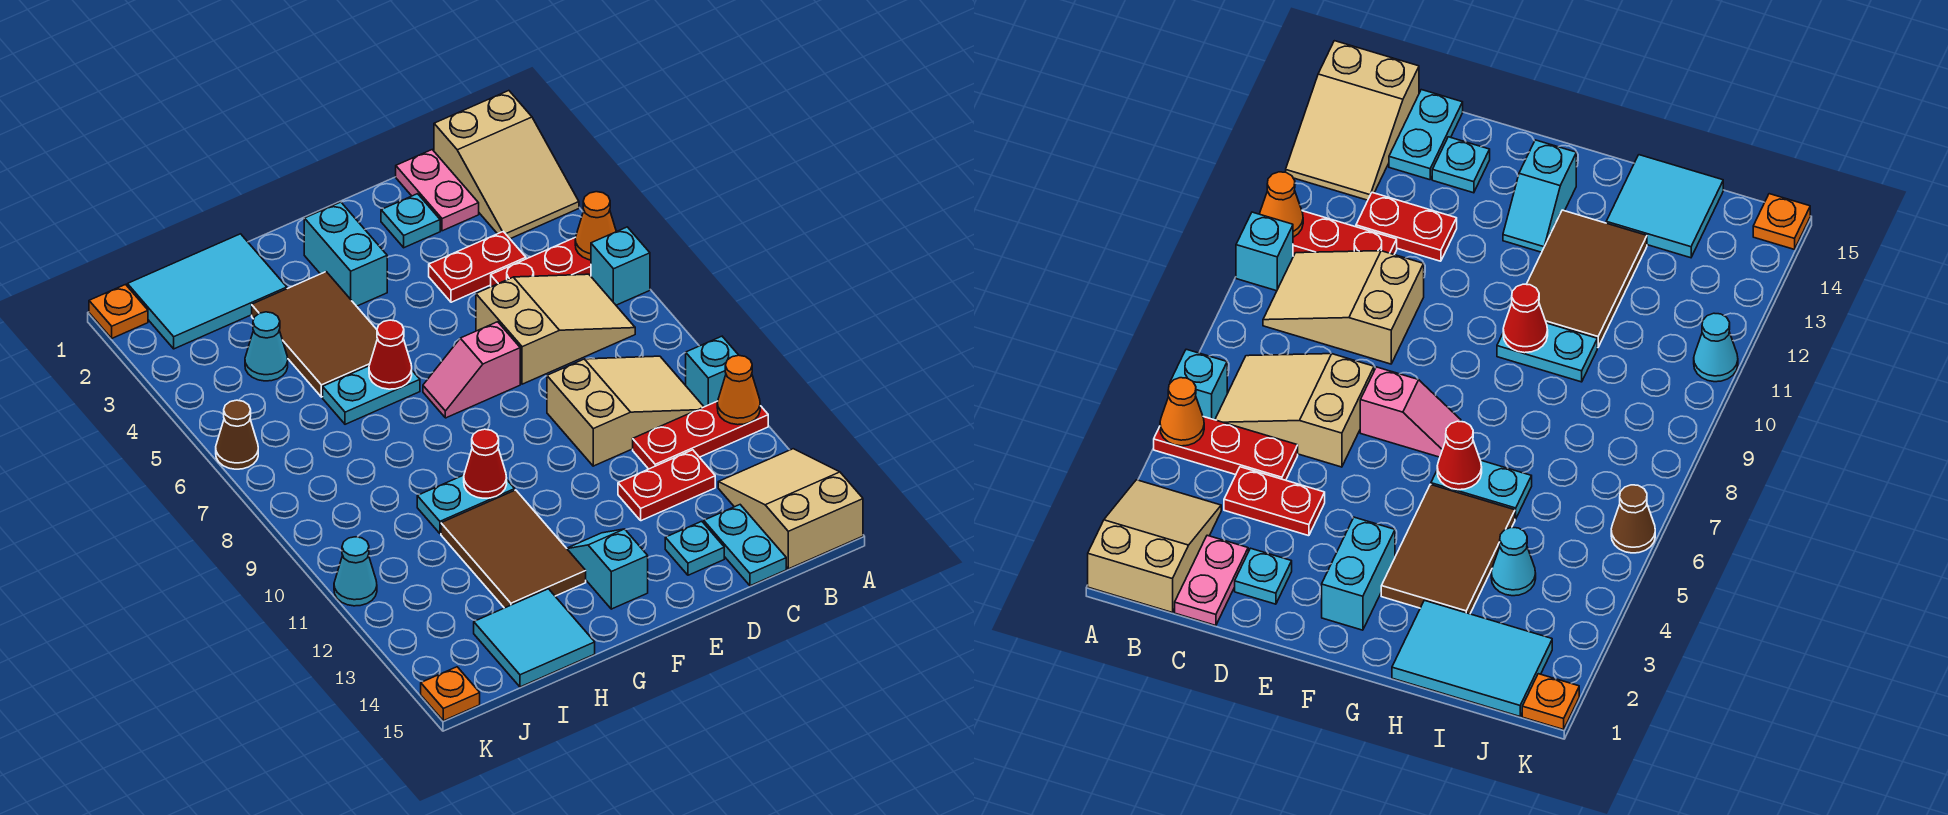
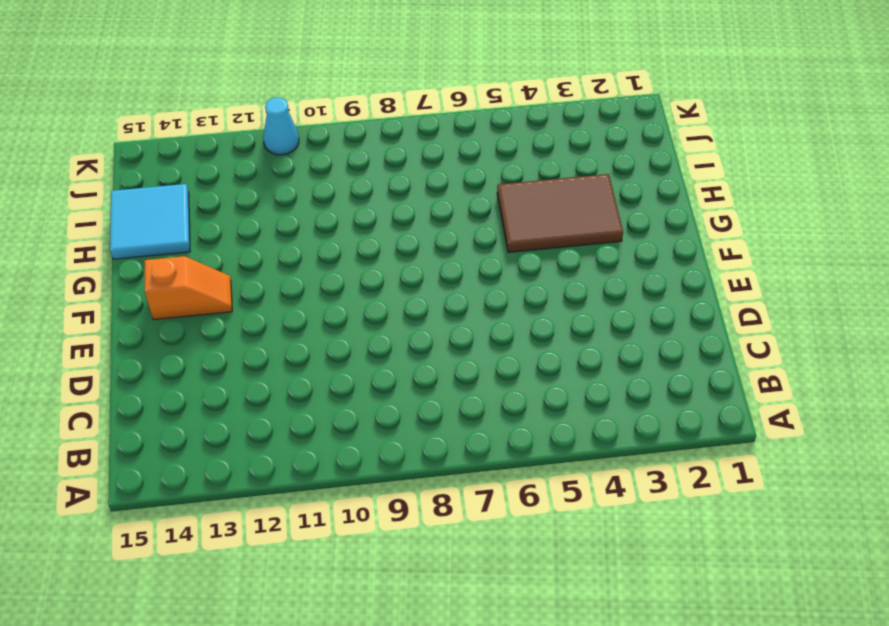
orange 1x2 slope [145,256,232,320] -> cyan 1x2 slope [567,529,648,609]
none -> tan 2x3 slope [434,91,579,239]
none -> red 1x3 plate [491,238,591,287]
none -> cyan 1x1 brick [591,227,650,305]
none -> cyan 1x1 brick [686,336,738,407]

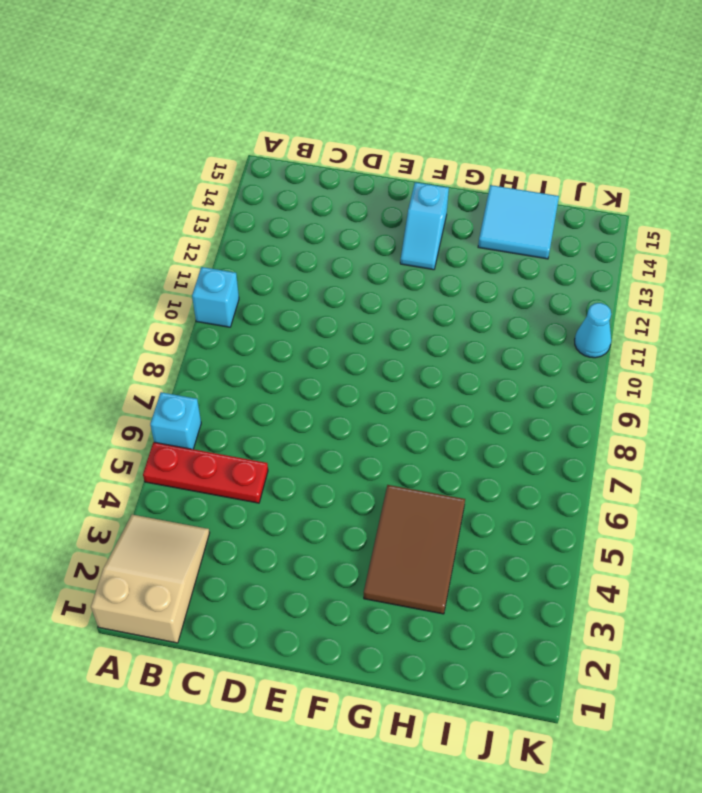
none -> red 1x3 plate [633,401,768,469]
none -> tan 2x3 slope [718,449,863,569]
none -> tan 2x3 slope [476,274,635,384]
none -> tan 2x3 slope [547,356,704,466]

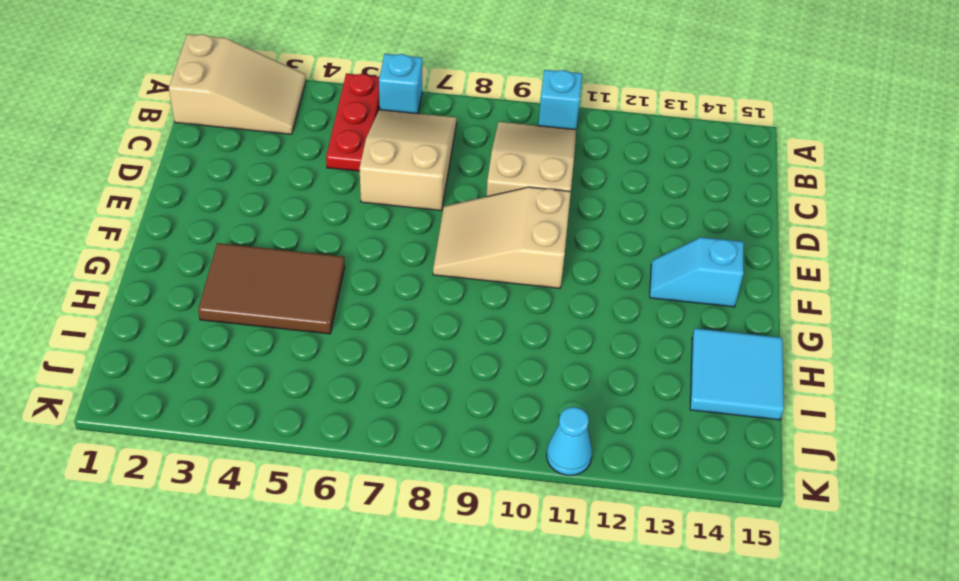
tan 2x3 slope [433,187,571,288] -> tan 2x3 slope moved to [718,449,863,569]
none -> red 1x3 plate [633,401,768,469]
none -> pink 1x2 plate [396,150,479,231]
none -> red 1x2 plate [429,232,526,302]
none -> red 1x2 plate [618,450,715,521]

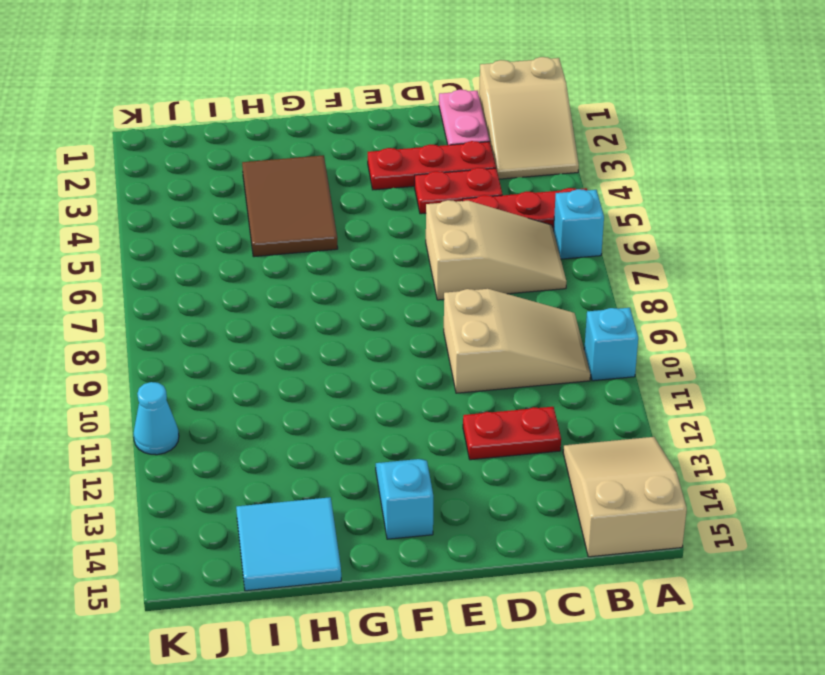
red 1x3 plate [368,141,496,190] -> red 1x3 plate moved to [633,401,768,469]
none -> cyan 1x2 plate [704,505,786,586]
none -> cyan 1x1 plate [381,194,440,248]
none -> cyan 1x1 plate [665,521,724,575]
none -> pink 1x2 slope [423,322,520,418]

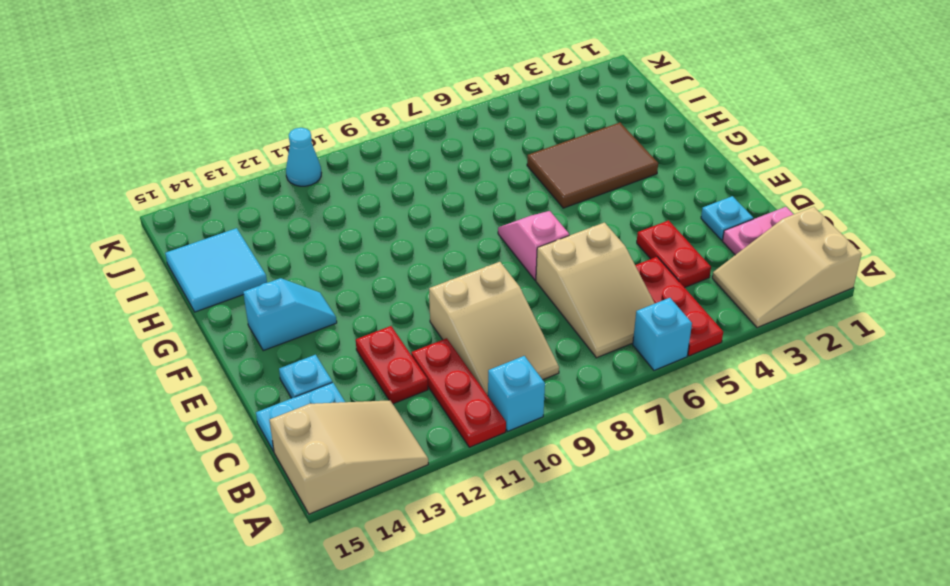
none -> cyan 1x2 brick [304,202,387,306]
none -> cyan 1x2 plate [323,366,420,424]
none -> cyan 1x2 plate [417,475,515,534]
none -> brown 2x3 tile [441,490,586,608]

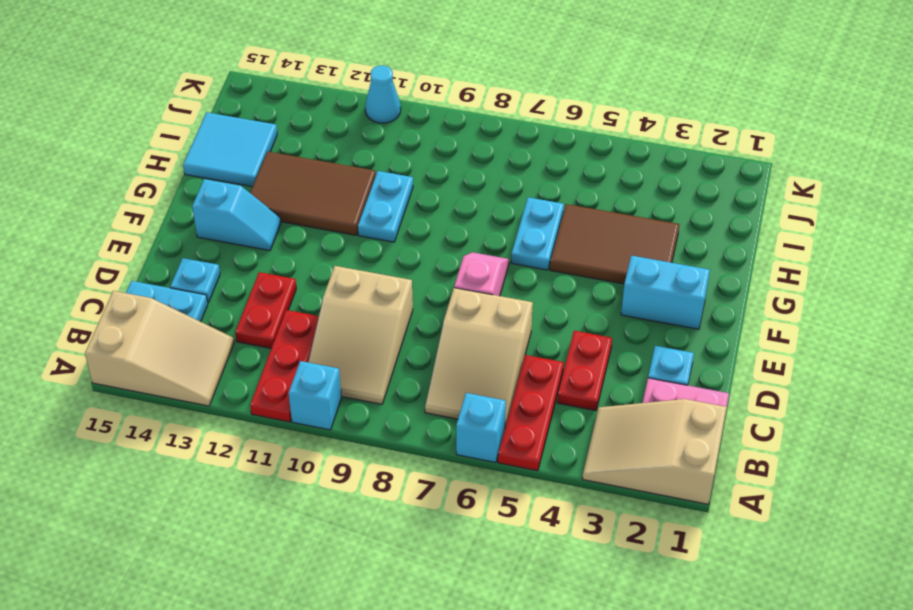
none -> cyan 2x3 tile [127,234,287,349]
none -> cyan 1x1 cone [245,312,288,381]
none -> orange 1x1 plate [89,285,148,338]
none -> brown 1x1 cone [216,400,258,469]

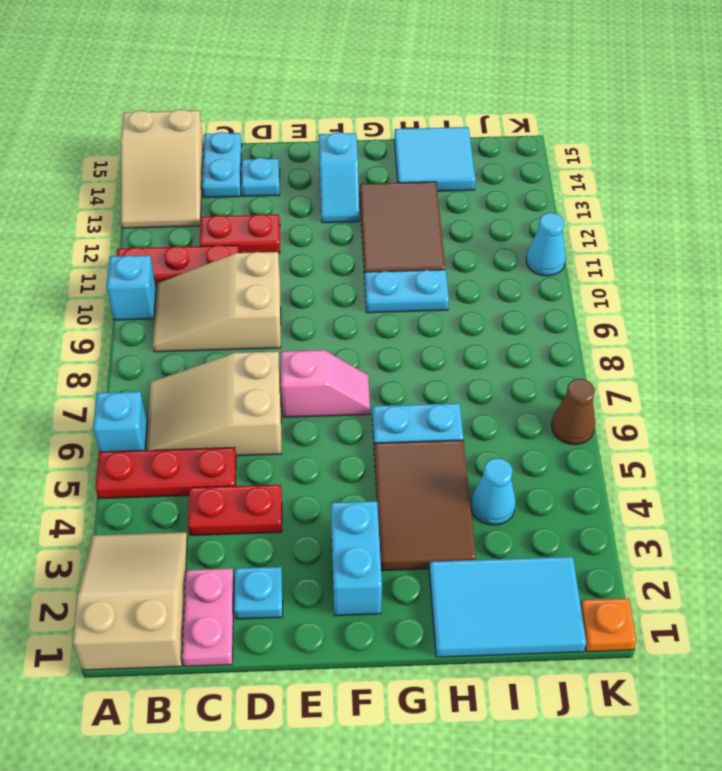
none -> orange 1x1 plate [421,667,480,721]
none -> orange 1x1 cone [575,192,616,260]
none -> orange 1x1 cone [717,355,760,425]
none -> red 1x1 cone [369,320,412,389]

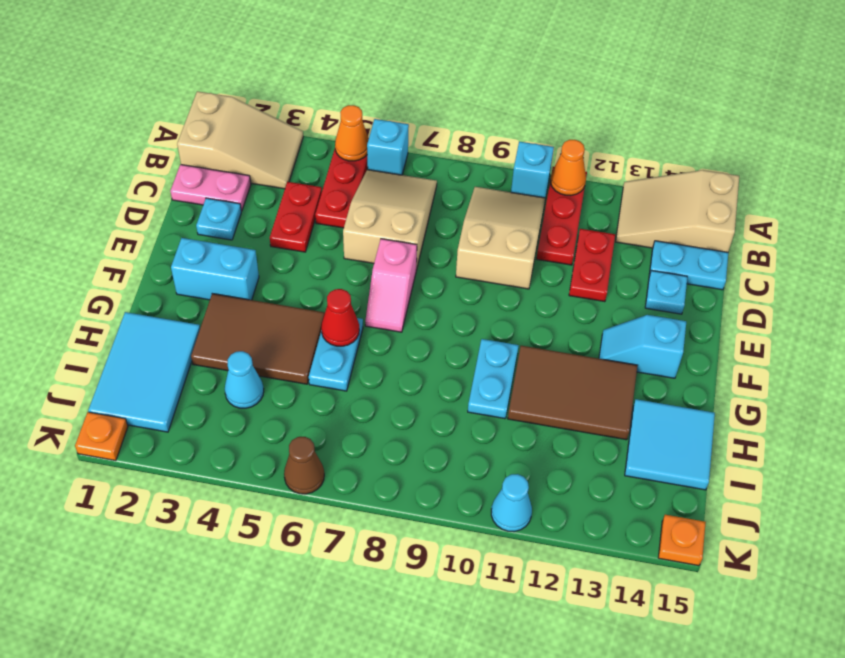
none -> red 1x1 cone [464,429,507,498]

